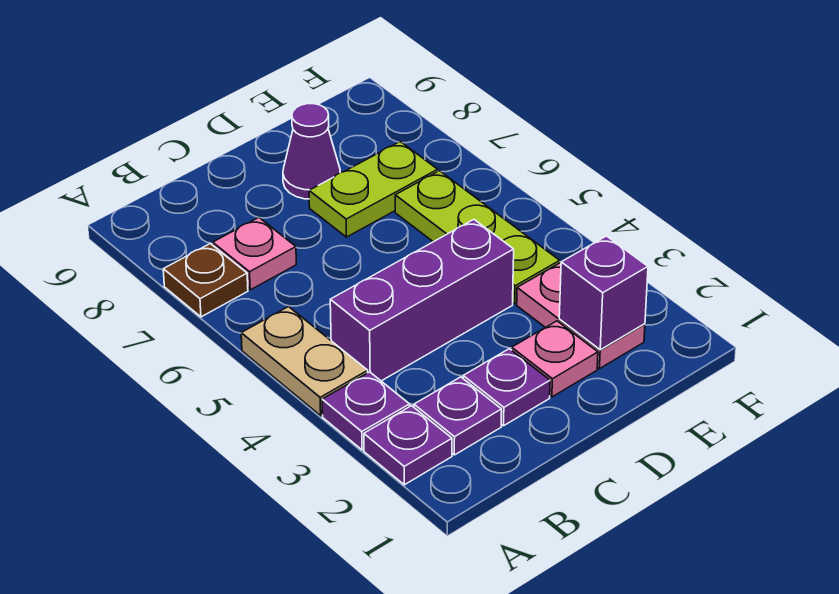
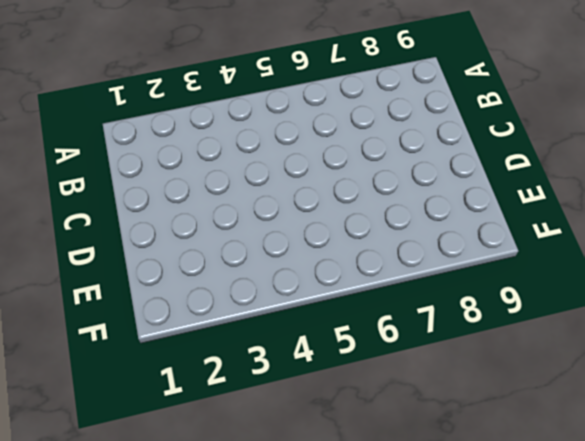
none -> purple 1x1 plate [364,406,452,485]
none -> purple 1x1 plate [322,372,410,450]
none -> tan 1x2 plate [241,307,368,416]

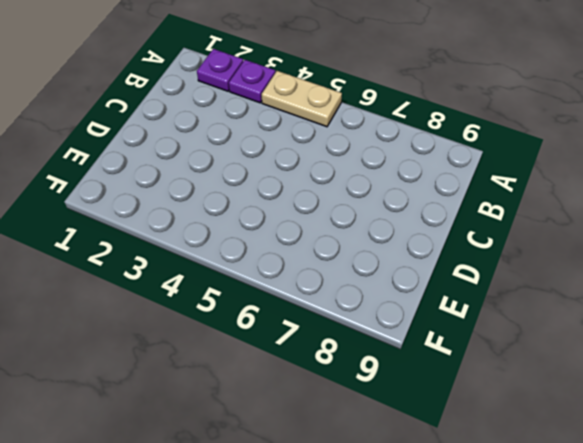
none -> brown 1x1 plate [163,244,248,317]
none -> purple 1x1 plate [414,377,502,455]
none -> purple 1x3 brick [330,219,514,381]

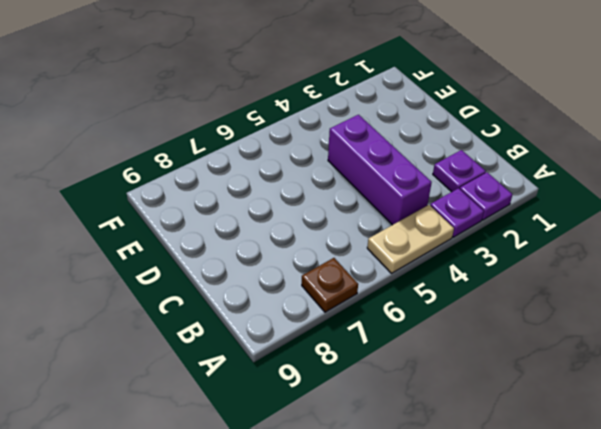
none -> pink 1x1 plate [213,217,296,290]
none -> purple 1x1 plate [463,349,550,426]
none -> pink 1x1 plate [512,321,598,397]

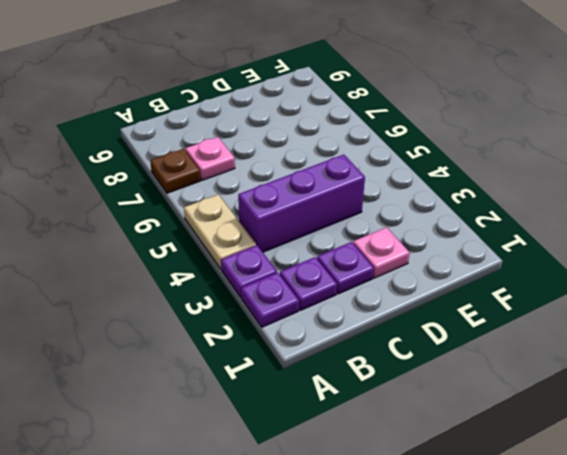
none -> lime 1x2 plate [309,142,438,237]
none -> purple 1x1 cone [283,104,340,199]
none -> pink 1x2 plate [517,263,645,369]

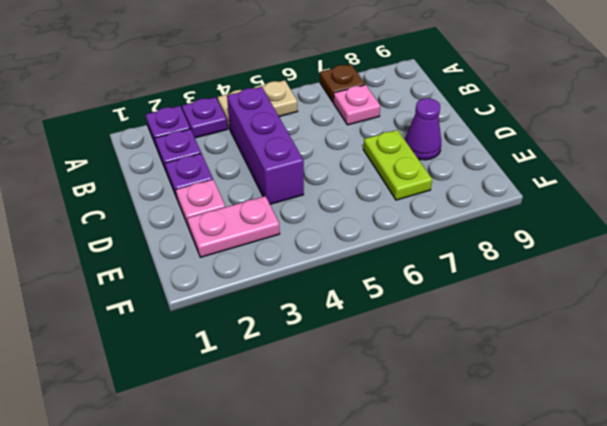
none -> lime 1x3 plate [395,171,560,304]
none -> purple 1x1 brick [559,236,648,350]

